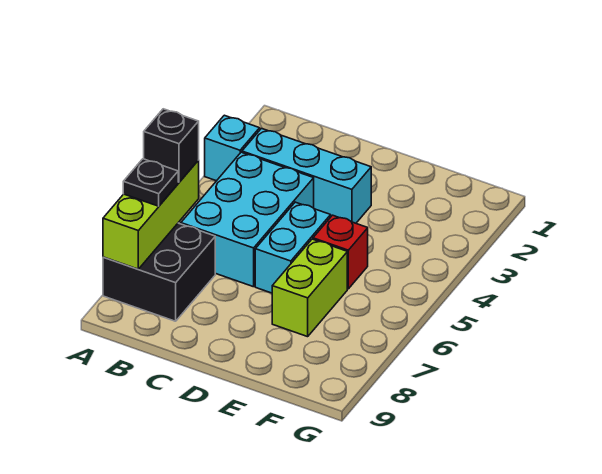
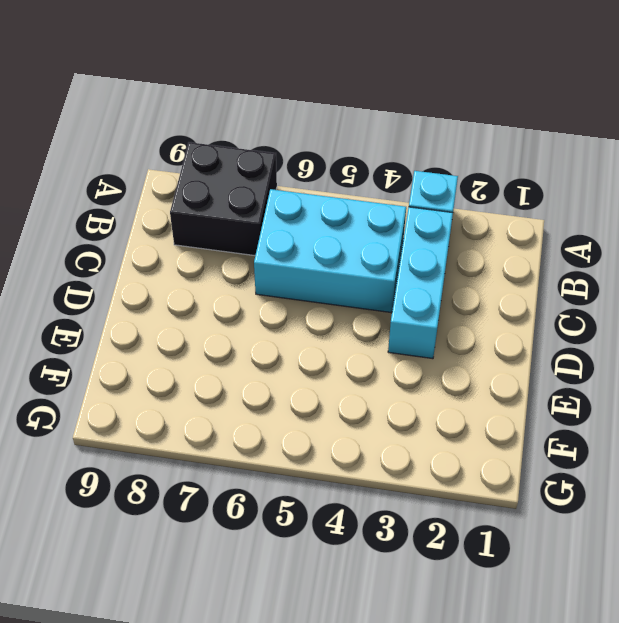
none -> cyan 1x2 brick [255,202,331,293]
none -> red 1x1 brick [313,215,368,289]

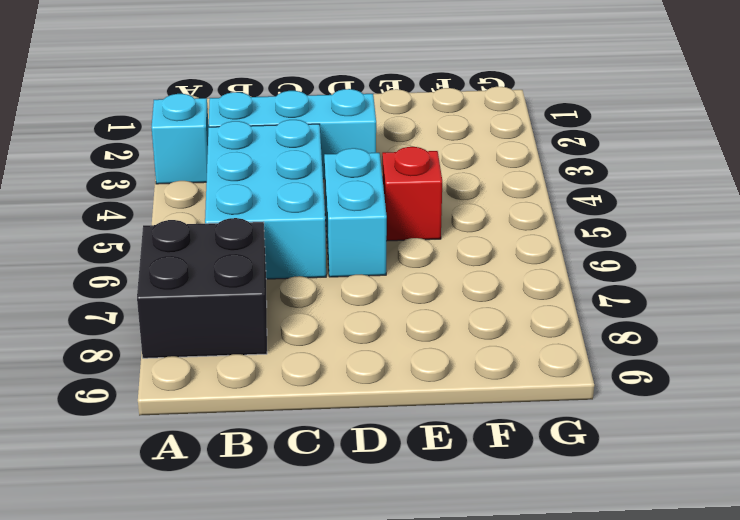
none -> lime 1x2 brick [272,239,347,337]
none -> lime 1x3 brick [103,161,199,269]

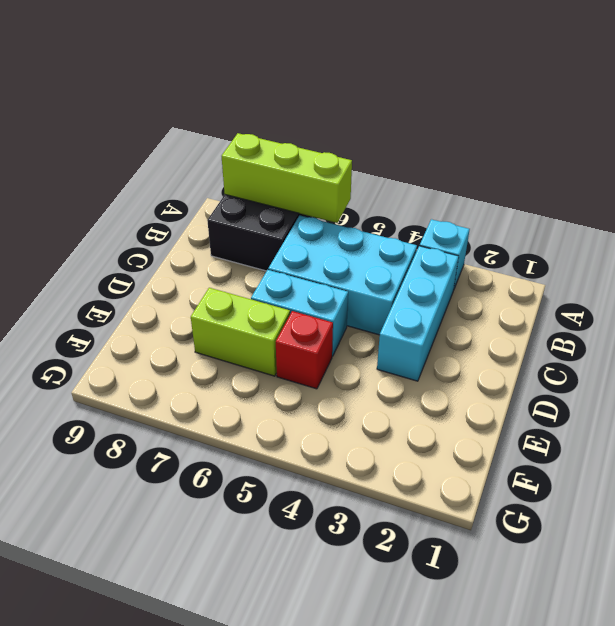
none -> black 1x1 brick [144,109,199,182]
none -> black 1x1 plate [123,159,178,206]

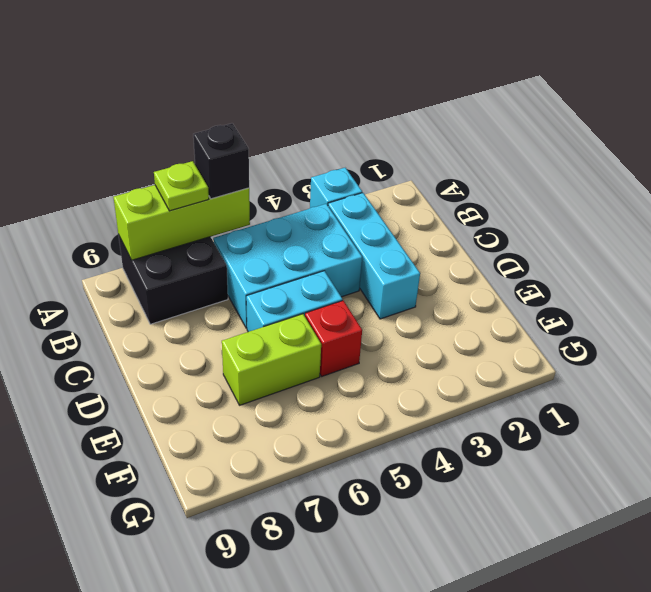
lime 1x1 plate [154,161,209,211] -> black 1x1 plate [123,159,178,206]

